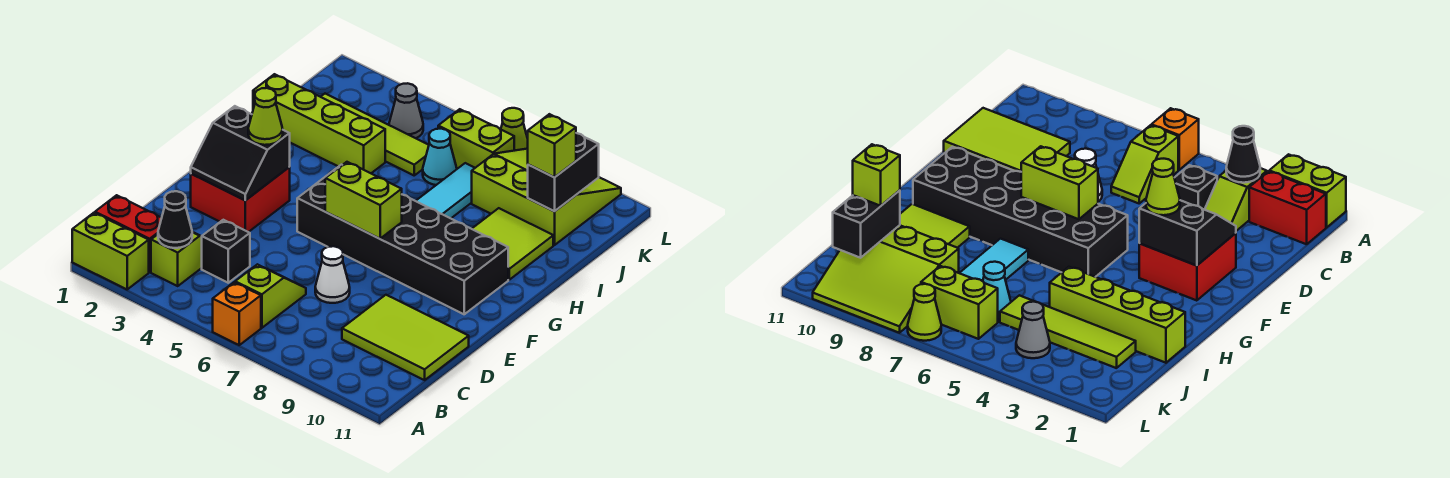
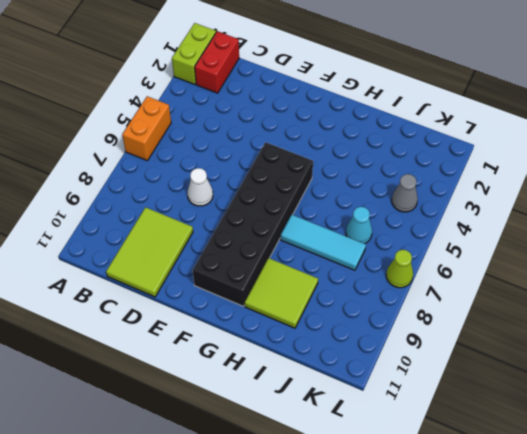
orange 1x2 brick [122,96,171,160] -> orange 1x1 brick [213,282,261,345]
none -> lime 1x2 slope [151,232,202,286]
none -> lime 1x2 slope [235,264,306,328]
none -> black 1x1 brick [201,220,250,283]

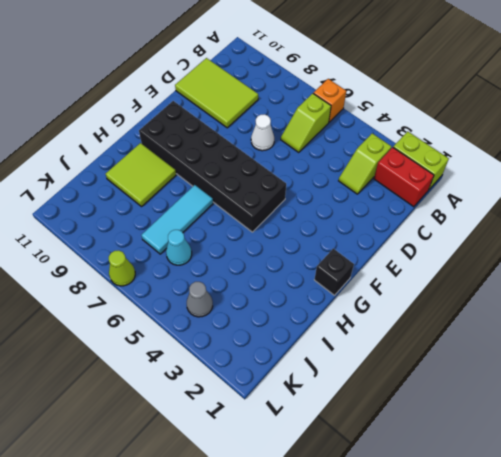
black 1x1 brick [314,248,354,295] -> black 1x1 brick moved to [201,220,250,283]
none -> red 2x2 brick [191,167,290,232]
none -> lime 1x4 brick [253,74,385,173]
none -> lime 1x4 tile [321,94,429,175]

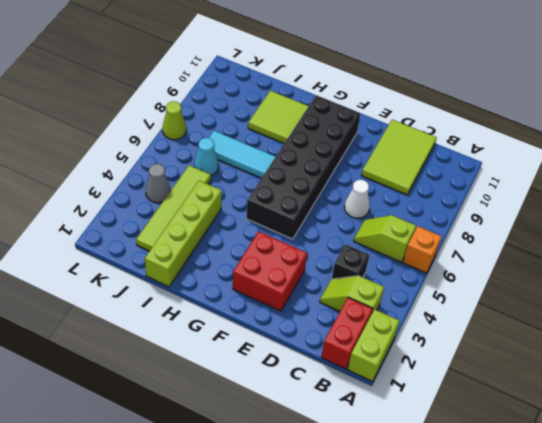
none -> lime 3x3 slope [472,149,621,245]
none -> lime 1x2 brick [438,109,514,169]
none -> black 1x1 cone [158,191,192,248]

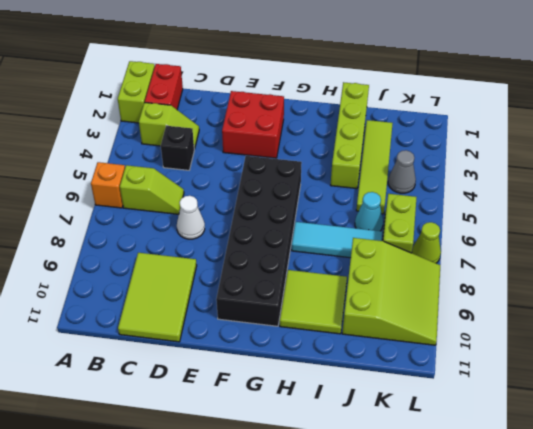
none -> black 1x1 cone [158,191,192,248]
none -> black 2x2 slope [191,106,290,200]
none -> lime 1x2 brick [325,162,402,239]

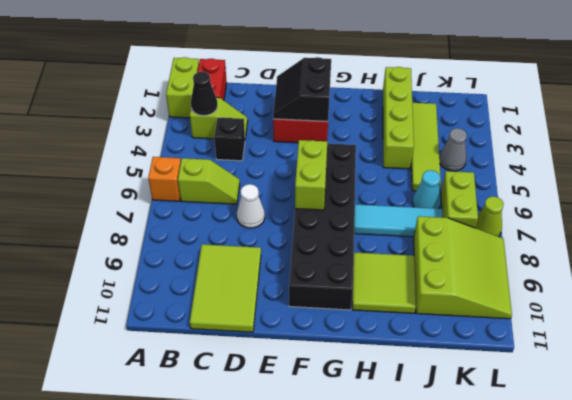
none -> black 1x2 brick [528,133,599,211]
none -> lime 1x1 cone [248,88,283,145]
none -> lime 1x1 brick [528,114,576,177]

